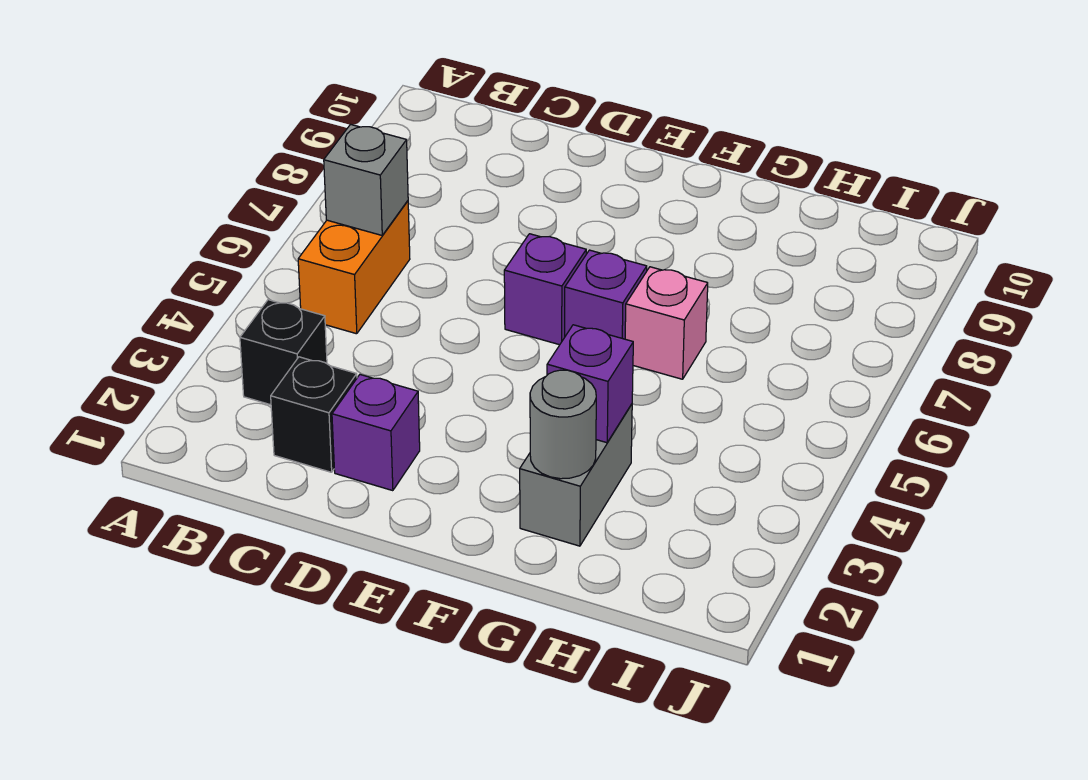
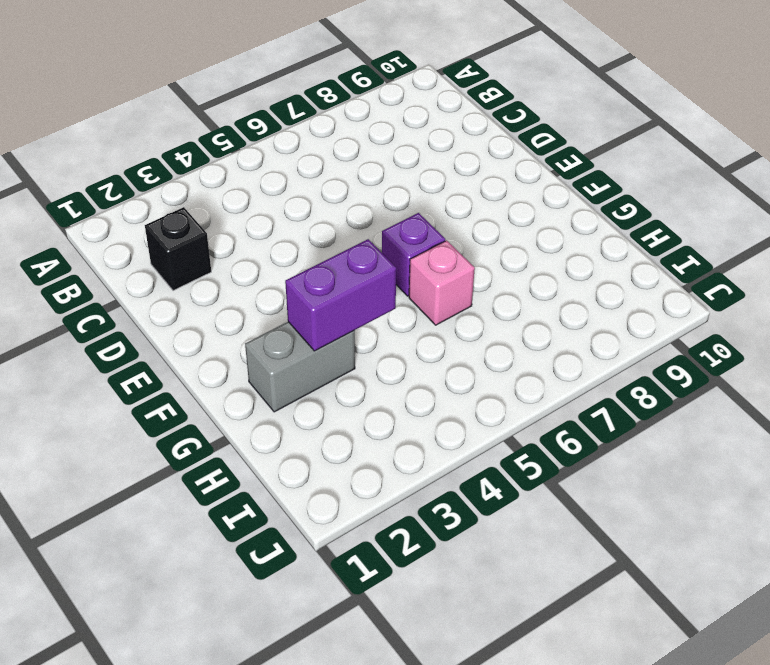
purple 1x2 brick [285,239,396,351] -> purple 1x1 brick [547,325,633,443]
none -> black 1x1 brick [240,300,327,405]
none -> orange 1x2 brick [298,201,410,334]

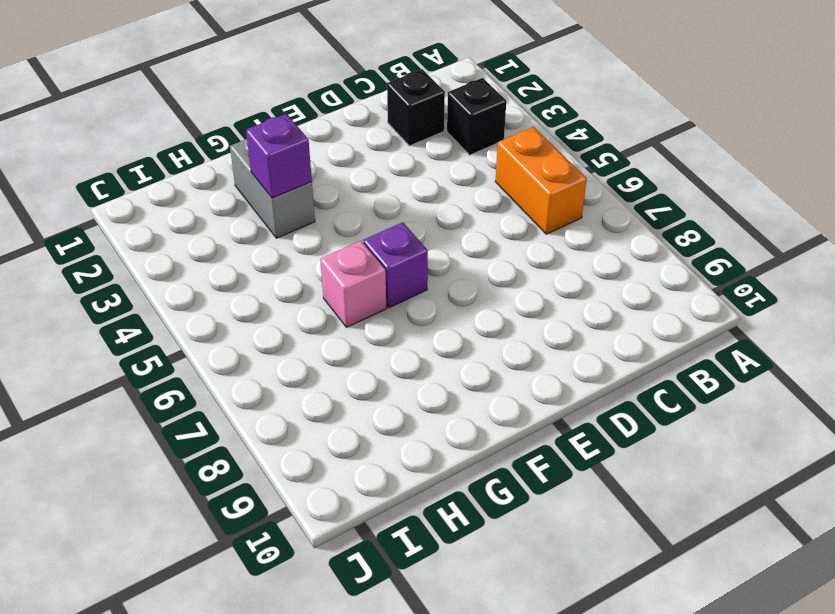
none -> purple 1x1 brick [332,375,420,491]
none -> purple 1x1 brick [504,234,586,345]

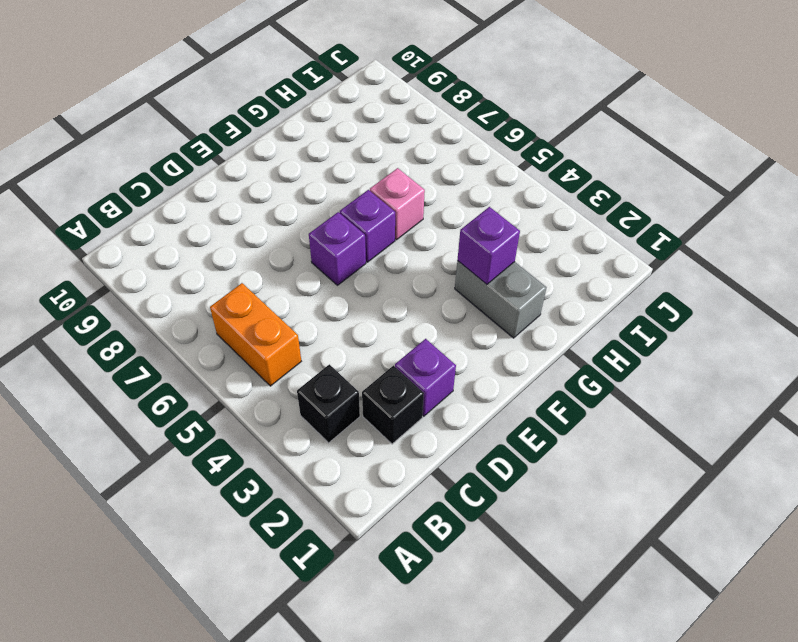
none -> grey 1x1 brick [324,124,408,235]
none -> grey 1x1 round brick [530,370,596,479]

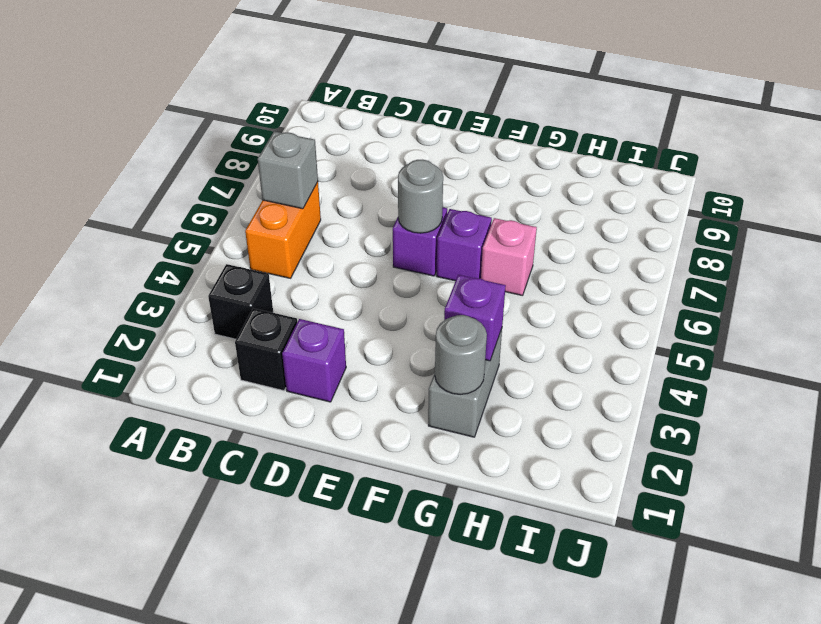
grey 1x1 round brick [398,160,443,233] -> none

